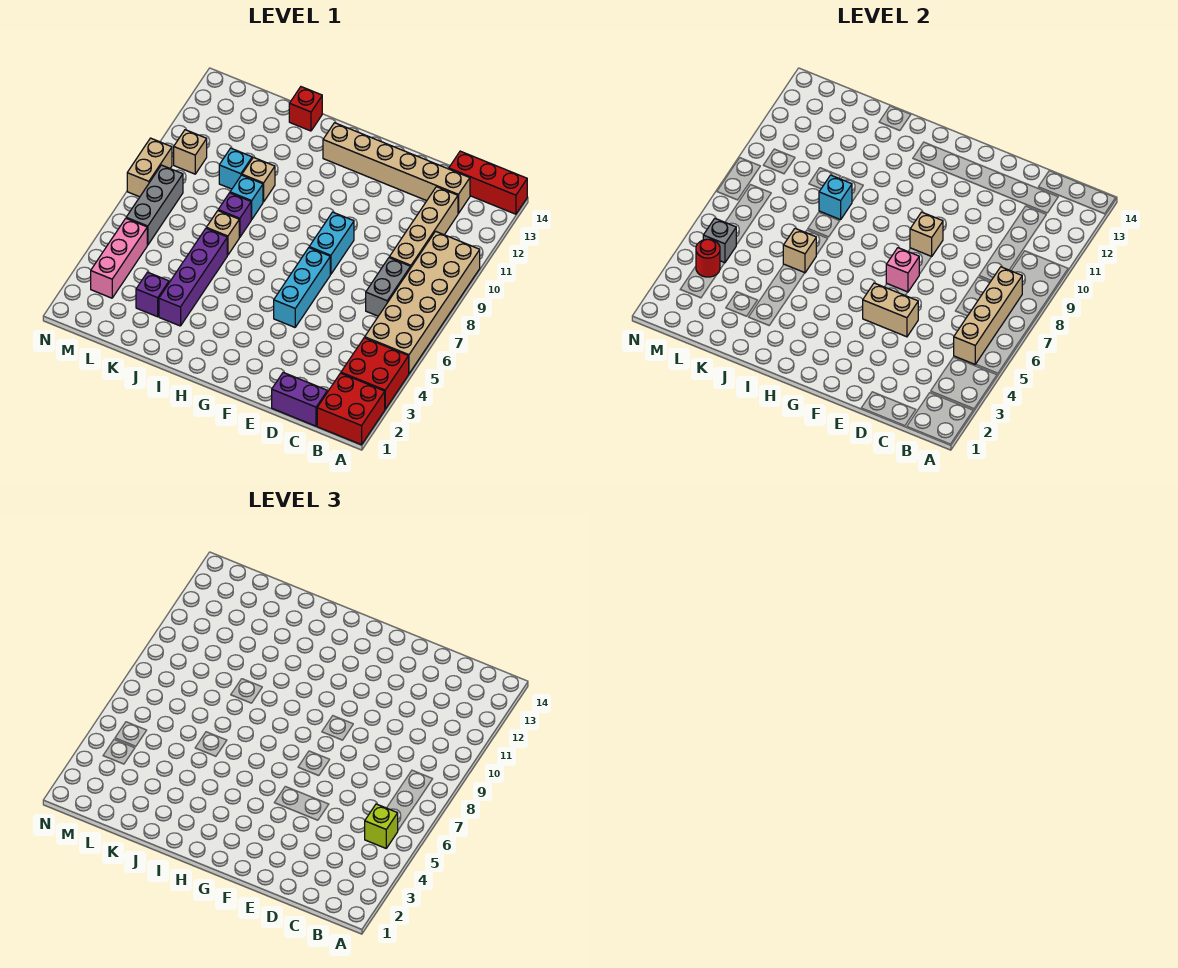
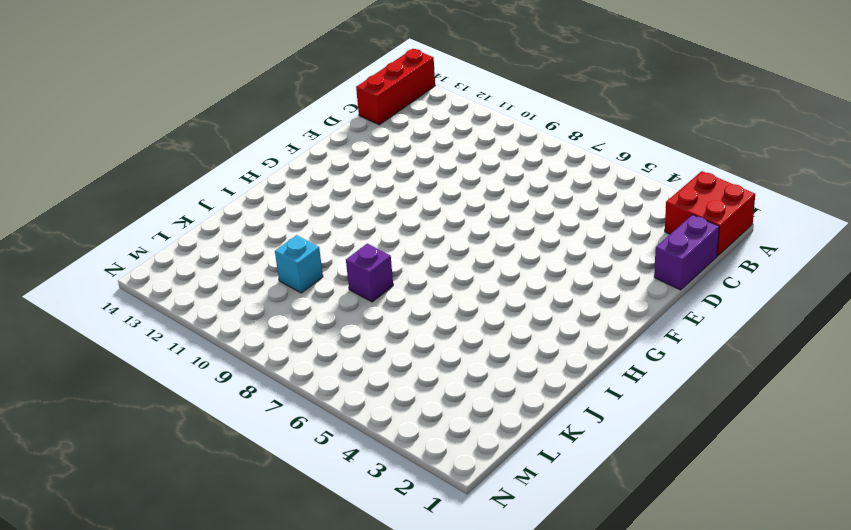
none -> red 2x2 brick [341,338,409,409]
none -> tan 2x6 brick [365,231,480,373]
none -> grey 1x2 brick [366,258,411,316]
none -> tan 1x4 brick [389,187,458,267]

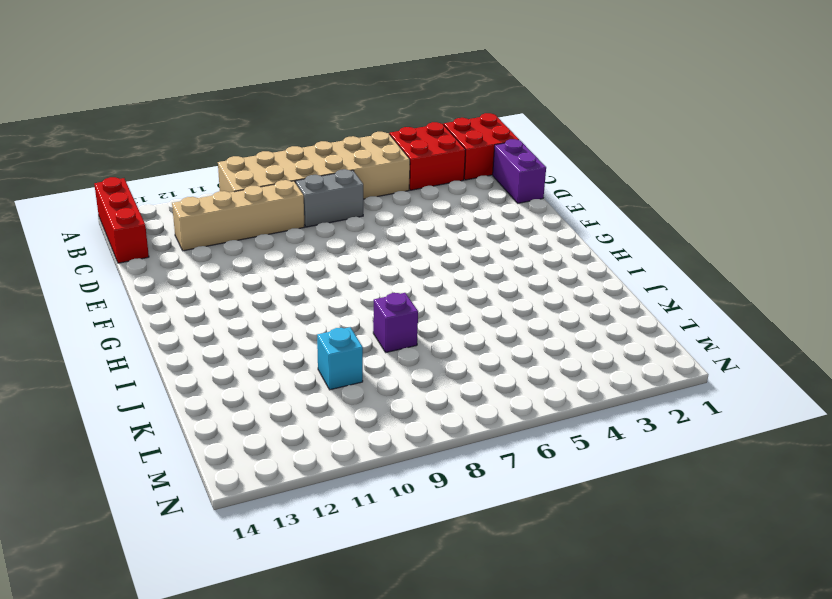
none -> tan 1x6 brick [323,123,470,213]
none -> cyan 1x3 brick [274,248,330,327]
none -> cyan 1x2 brick [309,212,354,274]
none -> purple 1x4 brick [159,228,227,326]

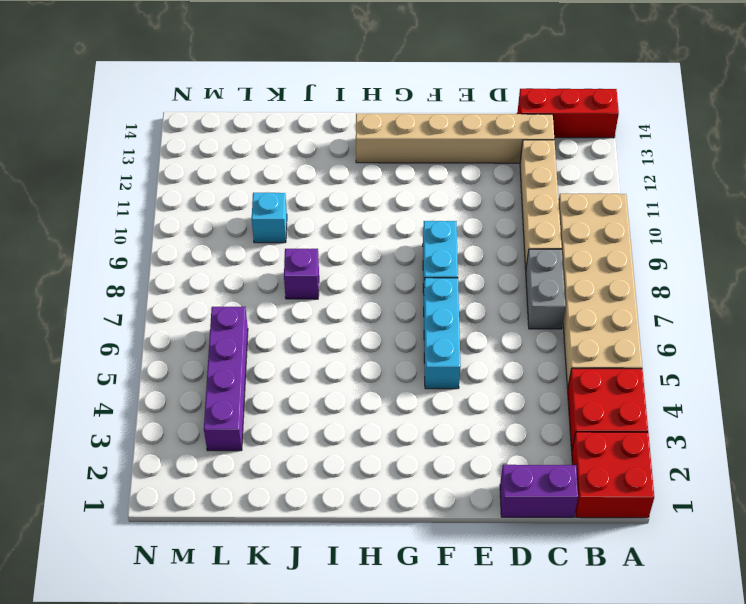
purple 1x4 brick [204,307,248,451] -> purple 1x4 brick moved to [159,228,227,326]
none -> tan 1x1 brick [206,211,239,255]
none -> cyan 1x1 brick [230,175,263,219]
none -> tan 1x1 brick [242,157,275,202]
none -> red 1x1 brick [289,87,322,131]

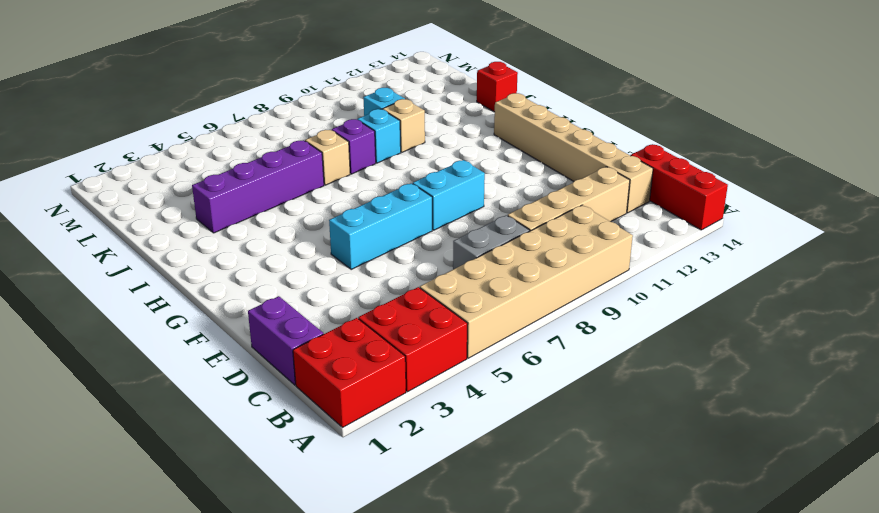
none -> purple 1x1 brick [136,272,169,317]
none -> pink 1x3 brick [91,219,147,298]
none -> grey 1x3 brick [126,165,183,245]
none -> tan 1x1 brick [174,130,207,174]

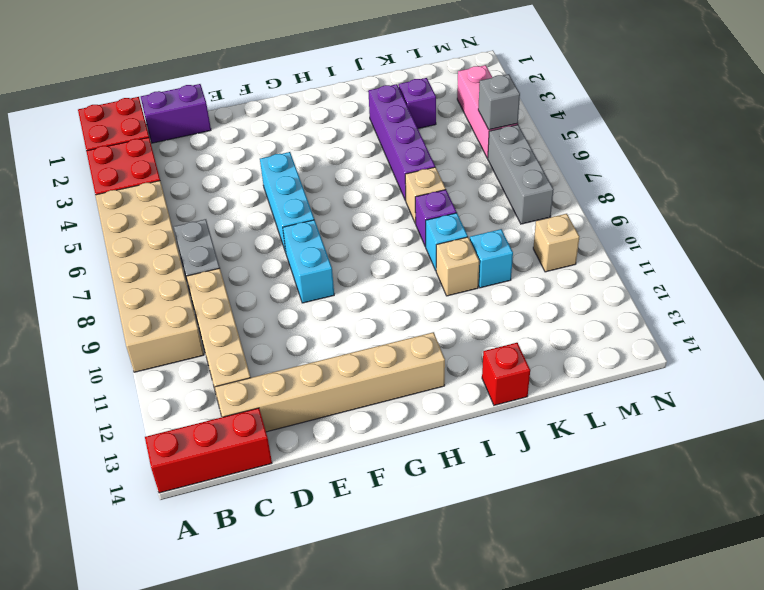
none -> tan 1x2 brick [127,138,172,197]
none -> tan 1x4 brick [954,267,1022,364]
none -> tan 1x2 brick [863,283,918,337]
none -> pink 1x1 brick [886,248,919,292]

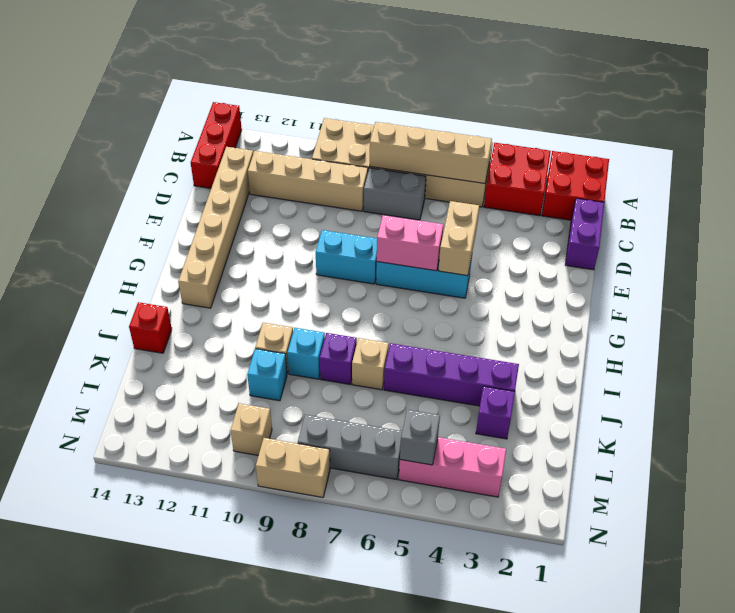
pink 1x2 brick [377,215,444,271] -> pink 1x1 brick [886,248,919,292]
none -> tan 1x1 brick [910,212,943,257]
none -> tan 1x1 brick [783,228,816,273]
none -> cyan 1x1 brick [819,175,852,220]
none -> red 1x1 round brick [696,239,720,277]

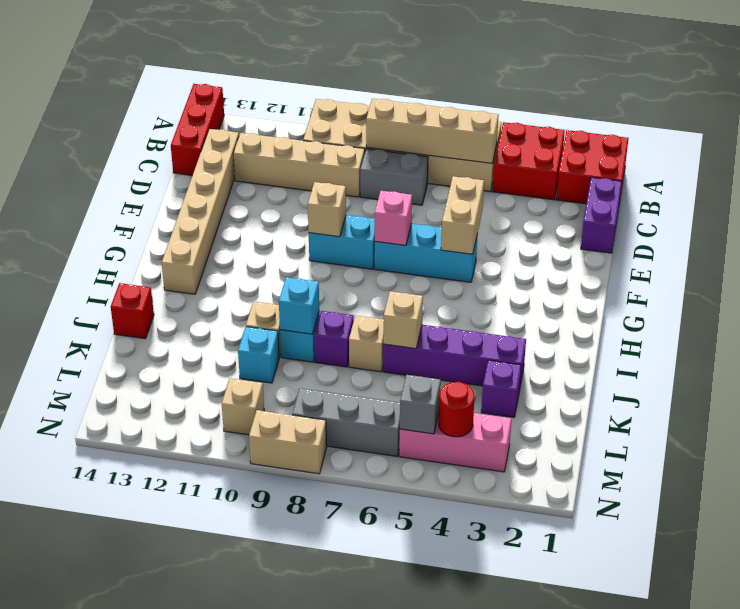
none -> lime 1x1 brick [365,804,398,848]

